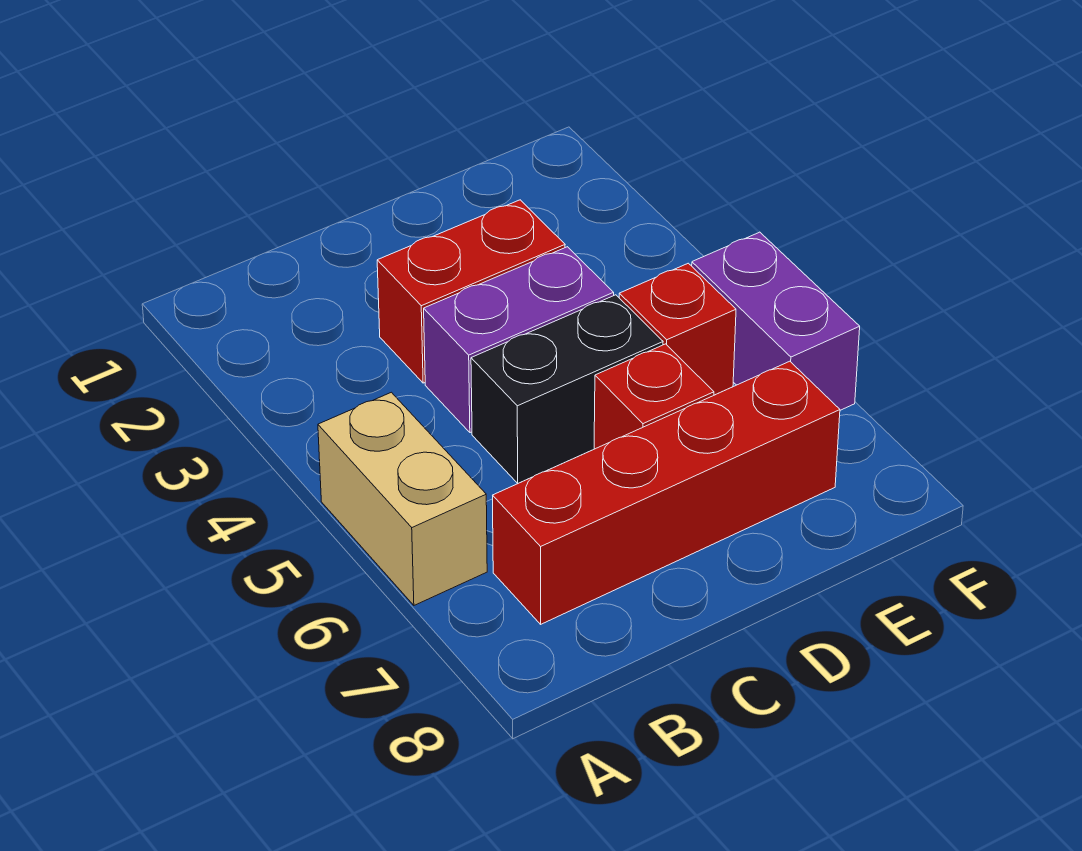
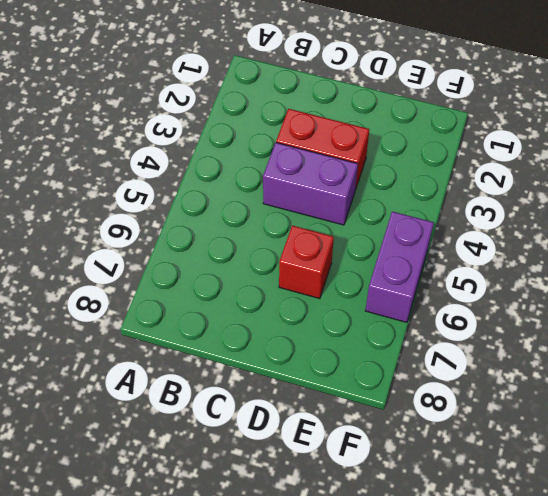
none -> tan 1x2 brick [318,392,487,605]
none -> red 1x4 brick [493,361,840,624]

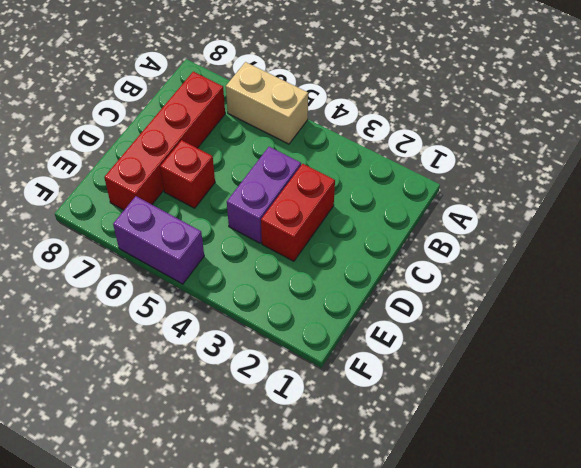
none -> black 1x2 brick [471,295,663,483]
none -> red 1x1 brick [619,263,736,395]

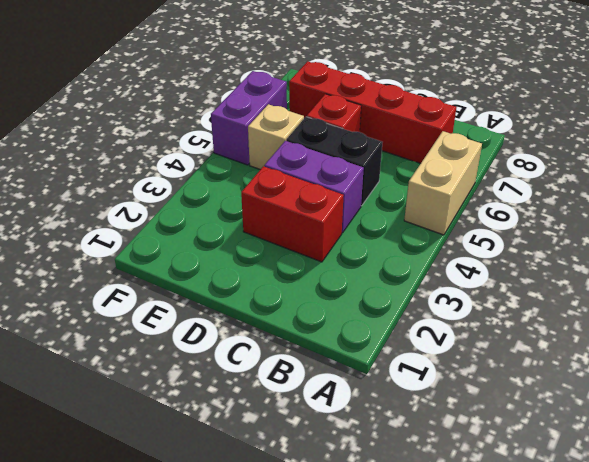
tan 1x1 brick [248,104,304,170] -> red 1x1 brick [619,263,736,395]

